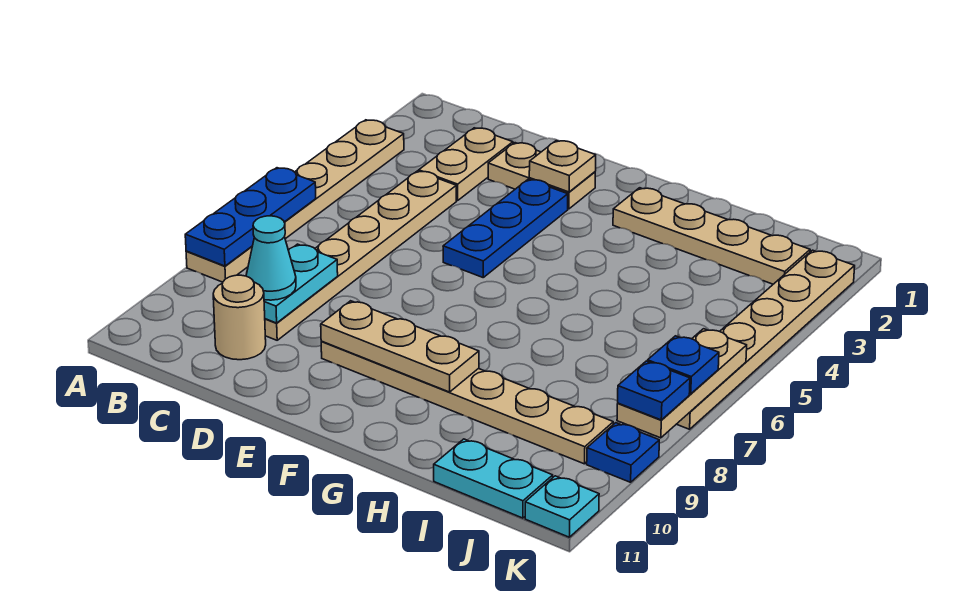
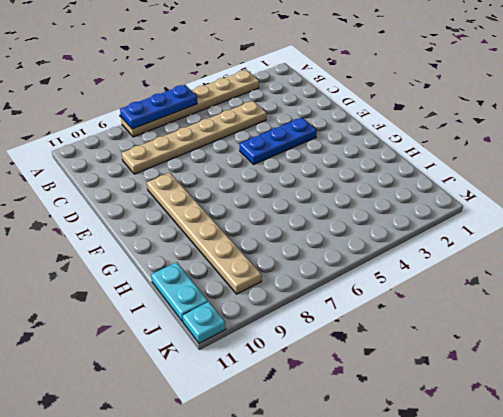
none -> tan 1x2 plate [419,128,513,200]
none -> tan 1x1 round brick [213,275,266,360]
none -> tan 1x2 plate [488,143,595,209]

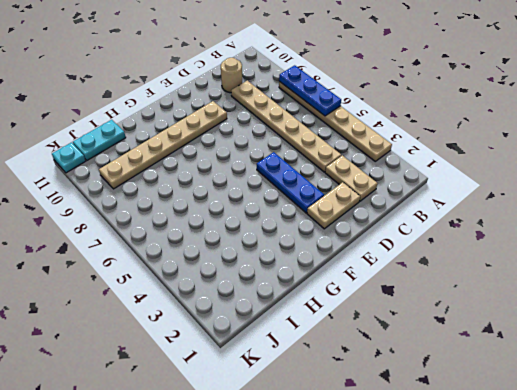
none -> tan 1x4 plate [613,188,810,284]
none -> tan 1x6 plate [677,250,855,429]
none -> blue 1x1 plate [587,423,659,482]

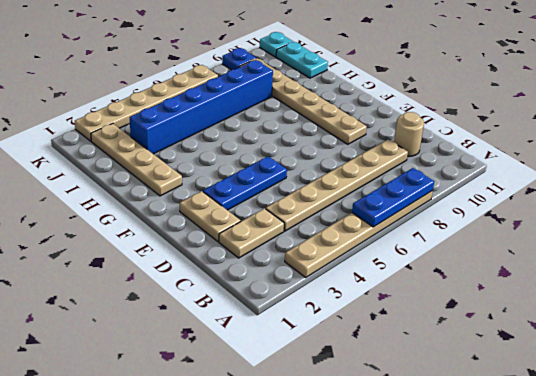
blue 1x6 brick [130,60,273,154] -> none
none -> cyan 1x2 plate [264,244,338,323]
none -> tan 1x1 plate [529,141,596,192]
none -> tan 1x3 plate [321,301,479,392]

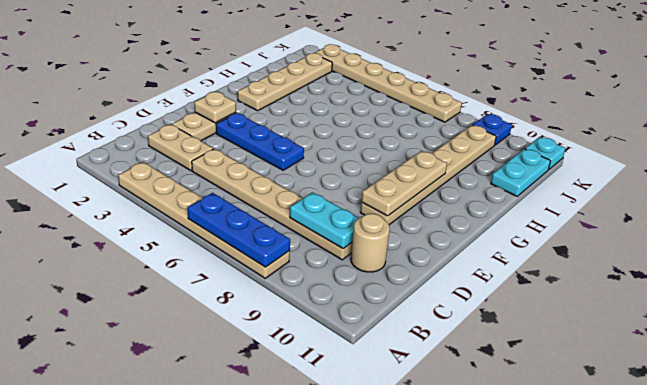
none -> tan 1x3 plate [617,329,747,438]
none -> cyan 1x1 cone [246,216,296,300]
none -> blue 1x1 plate [648,336,719,394]

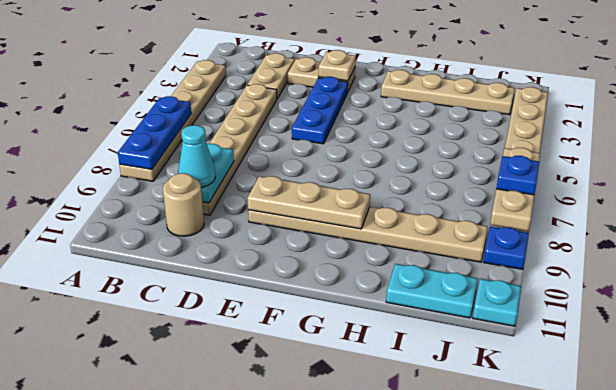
none -> blue 1x1 plate [618,361,690,420]

